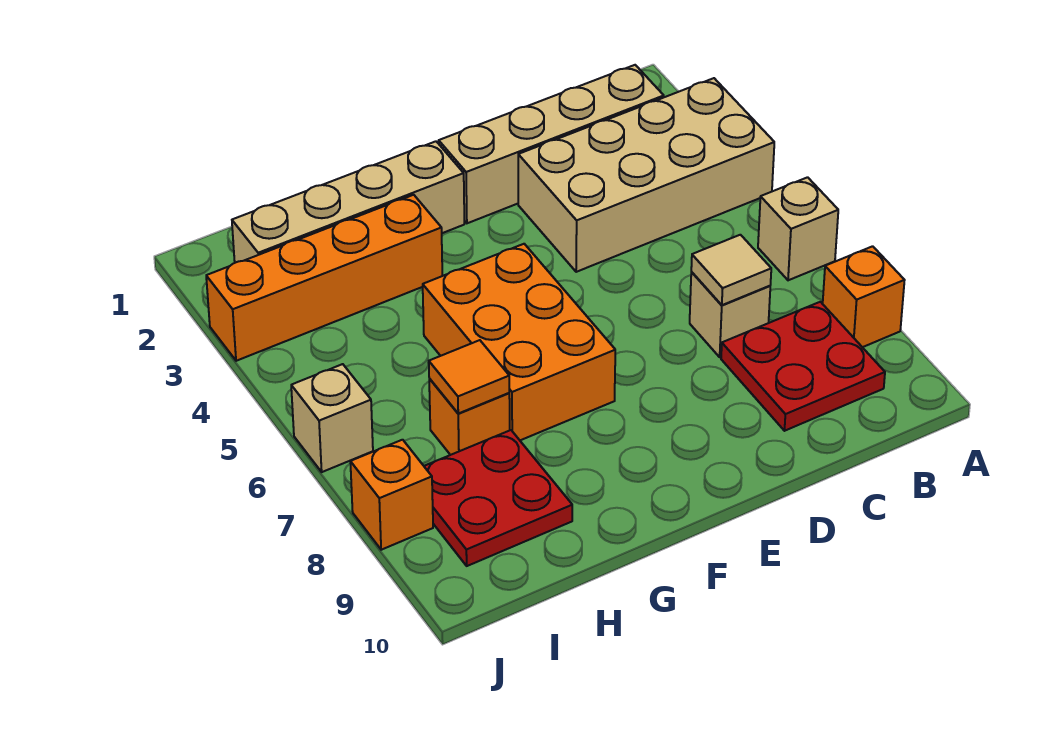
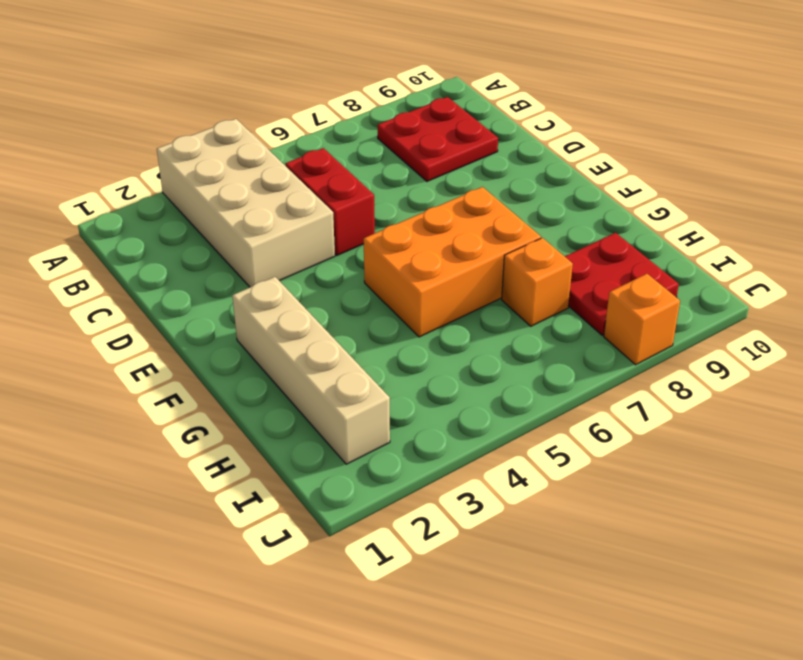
red 1x2 brick [285,148,375,255] -> none
none -> tan 1x1 brick [758,177,838,280]
none -> orange 1x1 brick [823,246,905,347]
none -> tan 1x4 brick [439,65,664,223]

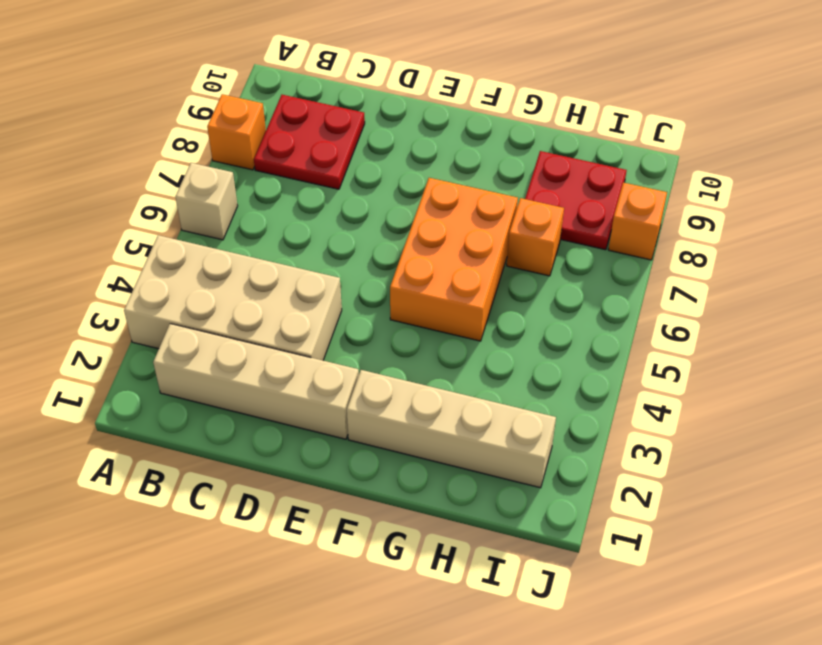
none -> tan 1x1 brick [690,272,770,357]
none -> orange 1x4 brick [206,195,442,361]
none -> tan 1x1 brick [291,364,373,472]

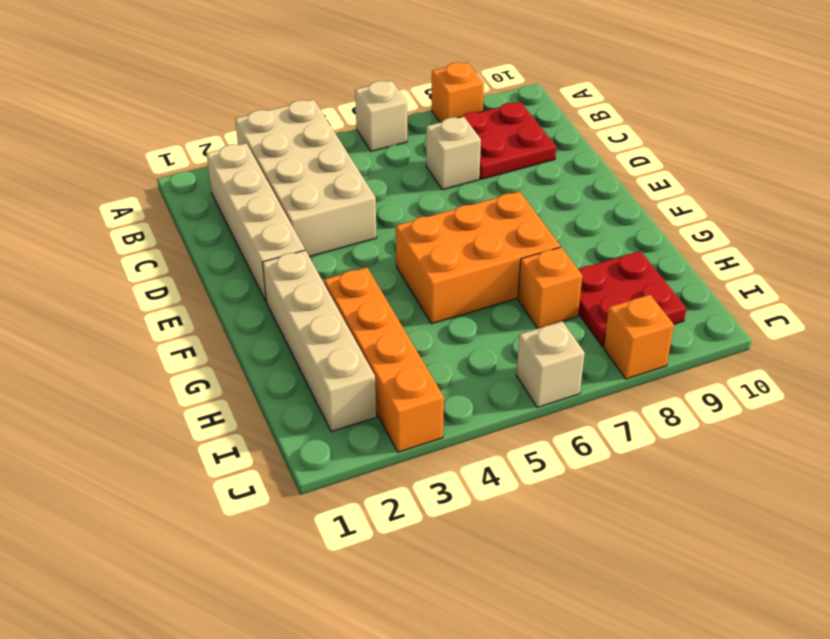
none -> tan 1x1 tile [691,235,771,305]
none -> orange 1x1 tile [429,340,509,413]

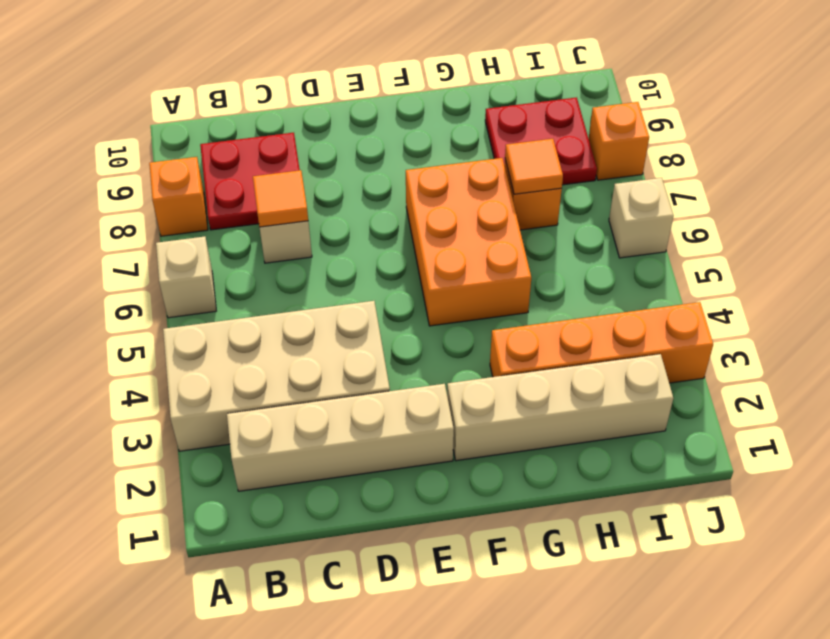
orange 1x1 tile [253,170,308,227] -> tan 1x1 tile [691,235,771,305]

